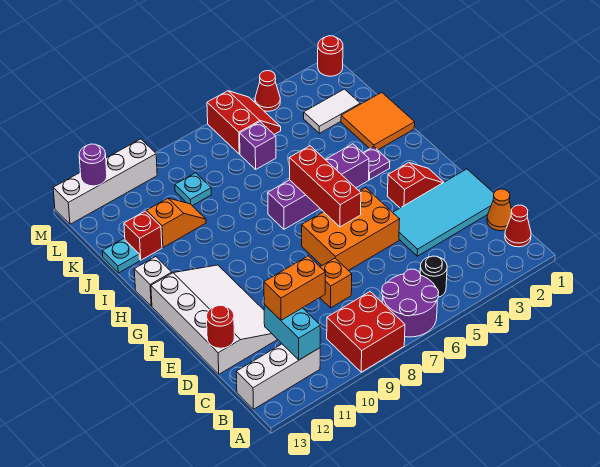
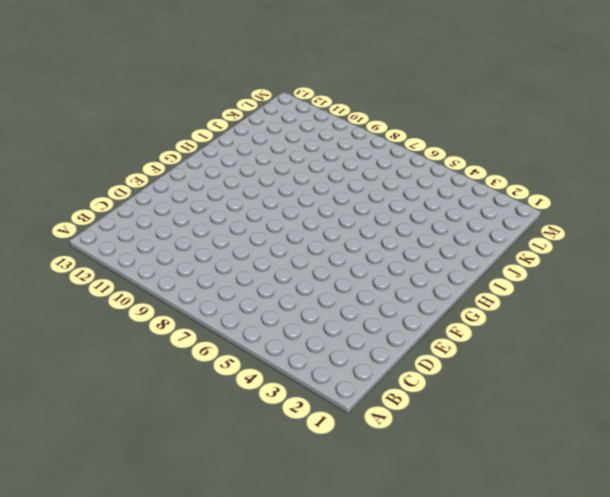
none -> purple 2x2 round brick [382,269,439,337]
none -> red 2x2 brick [327,292,405,372]
none -> red 1x1 cone [505,205,531,247]
none -> black 1x1 round brick [420,256,447,297]

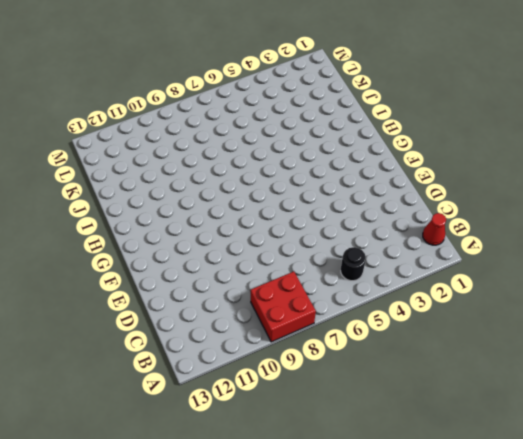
none -> purple 2x2 round brick [382,269,439,337]
none -> white 1x3 brick [236,344,320,409]
none -> orange 1x1 cone [487,189,512,231]
none -> cyan 2x4 tile [393,169,494,256]

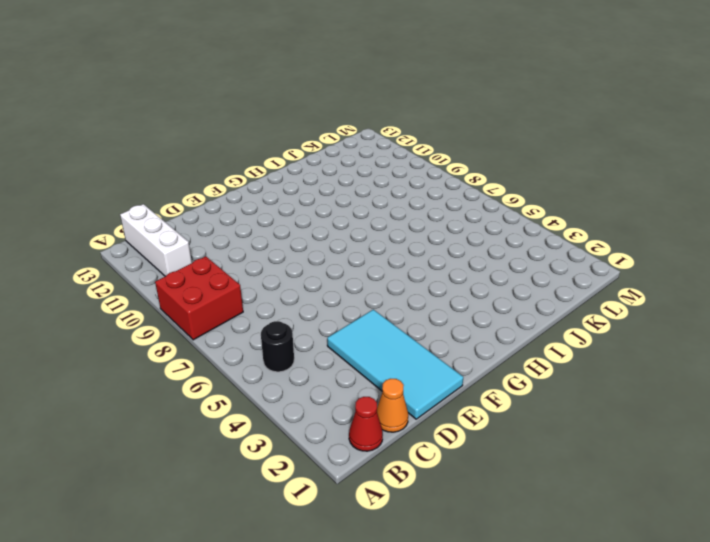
none -> purple 2x2 round brick [382,269,439,337]
none -> orange 1x1 brick [320,258,352,308]
none -> white 3x4 slope [151,265,278,374]
none -> orange 2x3 brick [302,188,400,271]

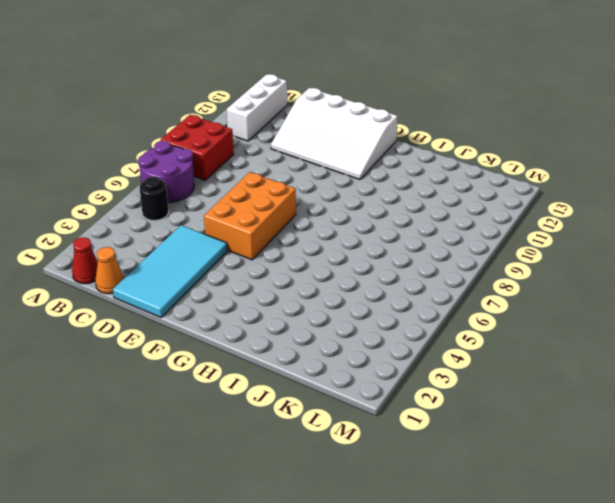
none -> orange 1x1 brick [320,258,352,308]
none -> red 1x2 slope [387,163,444,208]
none -> purple 1x1 plate [363,147,390,180]
none -> purple 1x4 brick [268,144,369,229]

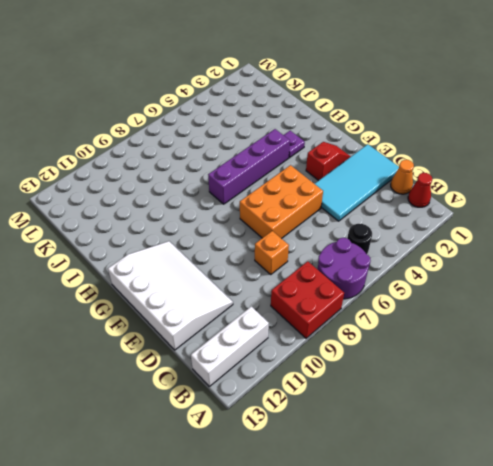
none -> white 1x1 brick [134,257,172,306]
none -> orange 2x2 tile [341,92,415,150]
none -> orange 1x2 slope [146,198,206,247]
none -> red 1x1 brick [124,211,162,260]

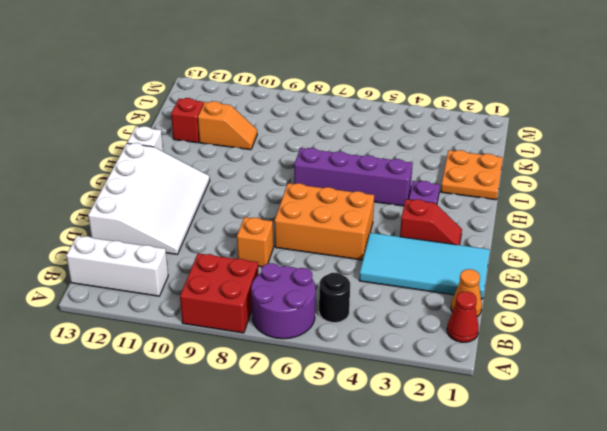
orange 2x2 plate [441,150,503,200] -> orange 2x2 tile [341,92,415,150]
none -> cyan 1x1 plate [102,239,140,273]
none -> white 1x2 tile [304,89,360,133]
none -> purple 1x1 brick [240,122,276,169]
none -> cyan 1x1 plate [175,173,211,206]

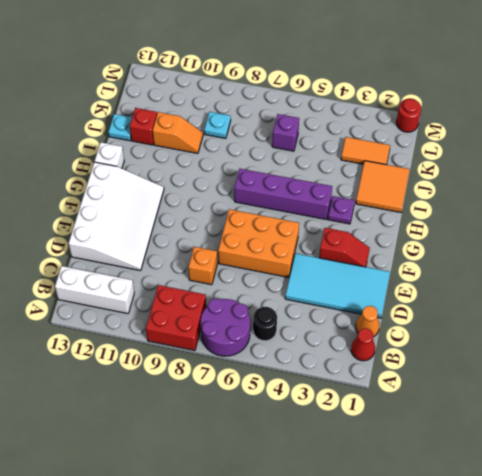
orange 1x2 tile [341,137,390,165] -> white 1x2 tile [304,89,360,133]
none -> red 2x2 slope [207,91,281,154]
none -> red 1x1 cone [255,71,280,111]
none -> white 1x4 brick [53,139,157,224]
none -> cyan 1x2 brick [264,305,320,360]

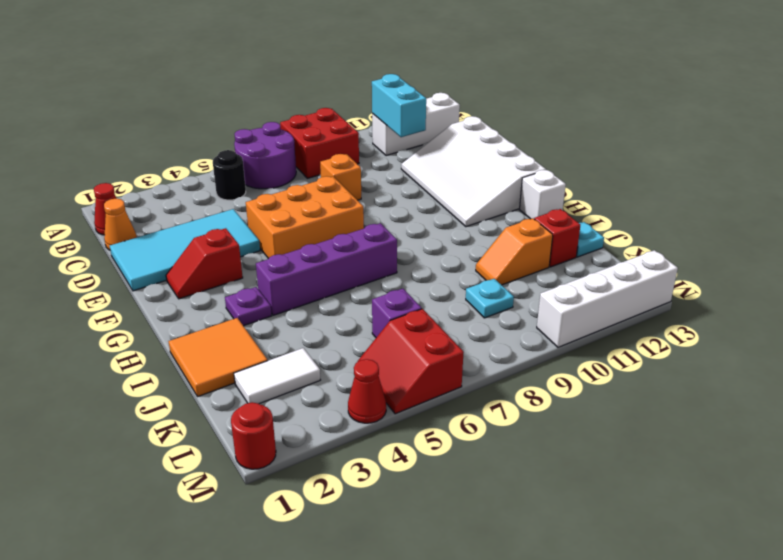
none -> red 1x1 round brick [207,305,234,348]
none -> red 1x3 brick [289,146,361,227]
none -> purple 1x1 round brick [79,144,107,186]
none -> orange 1x2 brick [264,256,325,320]

